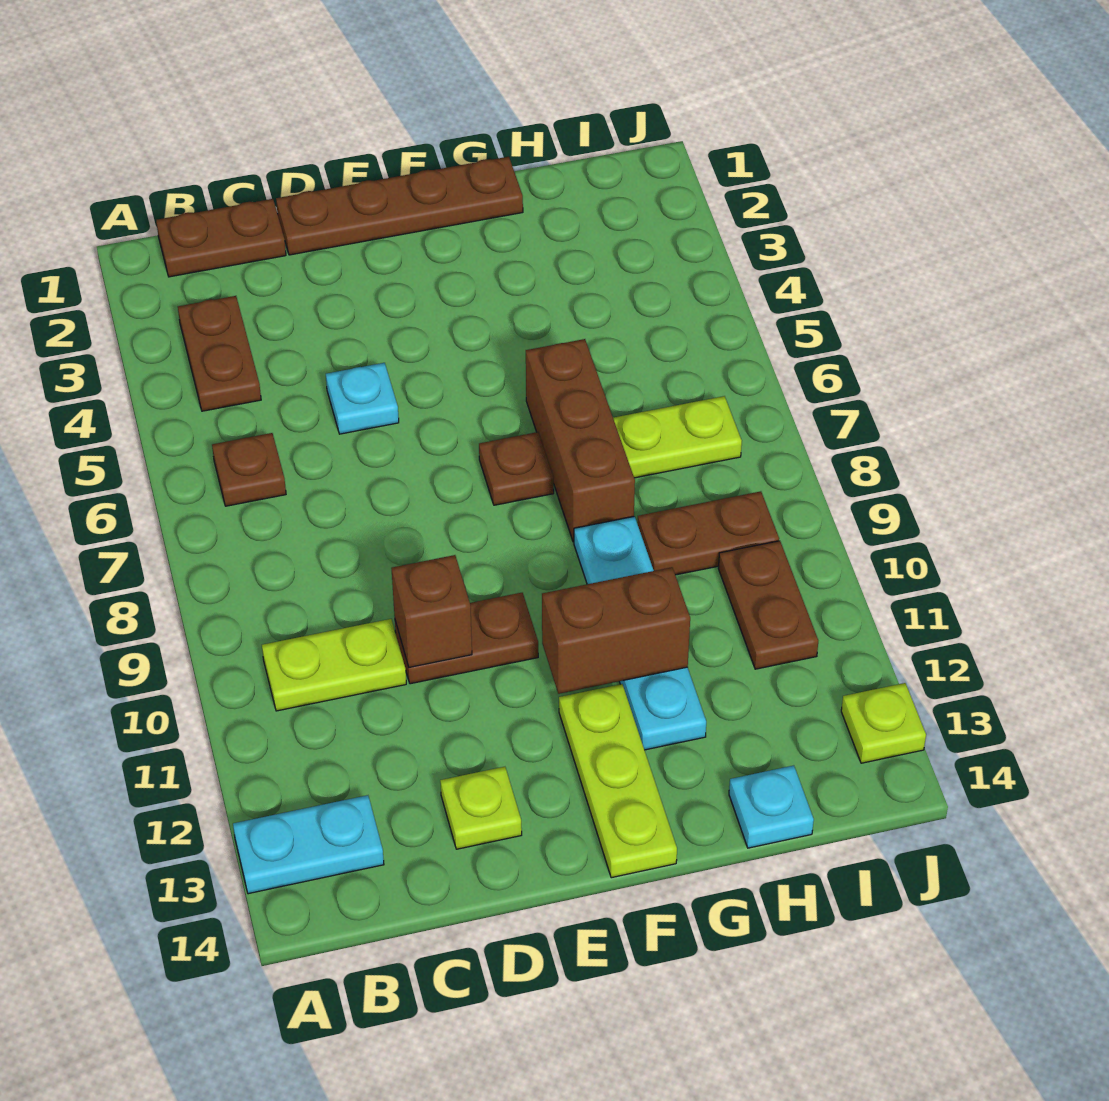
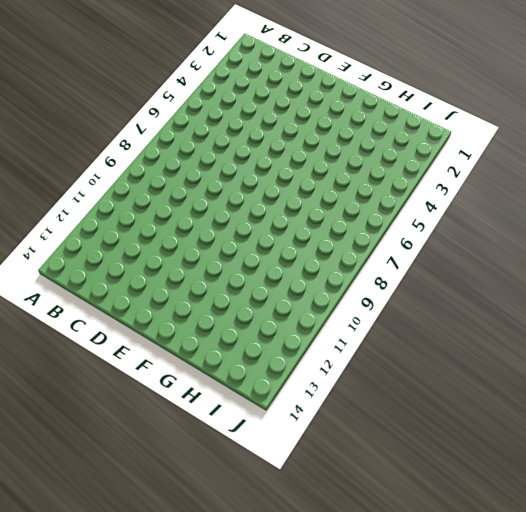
none -> cyan 1x2 plate [233,795,384,894]
none -> brown 1x2 plate [156,199,286,277]
none -> brown 1x2 plate [178,296,261,411]

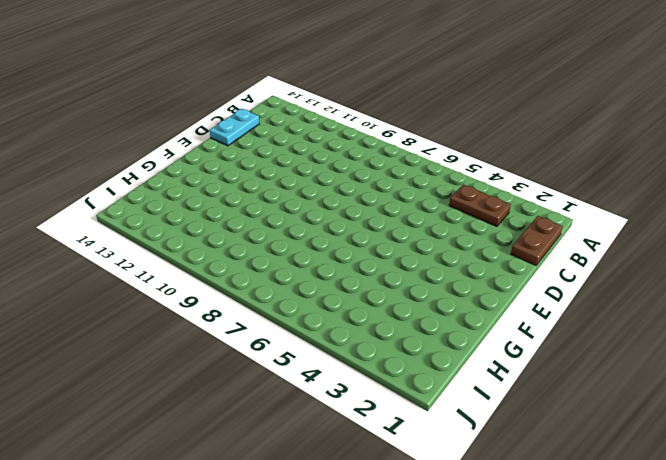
cyan 1x2 plate [210,109,259,146] -> cyan 1x2 plate moved to [233,795,384,894]
none -> brown 1x1 plate [212,433,286,506]
none -> lime 1x2 plate [262,619,406,711]
none -> brown 1x4 plate [276,157,523,255]

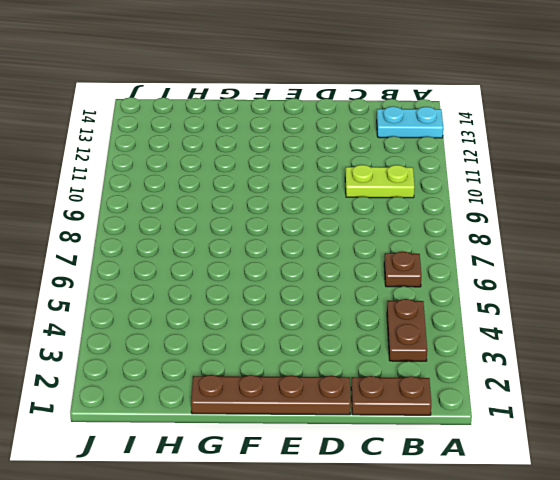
none -> cyan 1x1 plate [326,363,399,434]
none -> brown 1x2 plate [395,593,538,684]
none -> lime 1x1 plate [440,767,522,849]

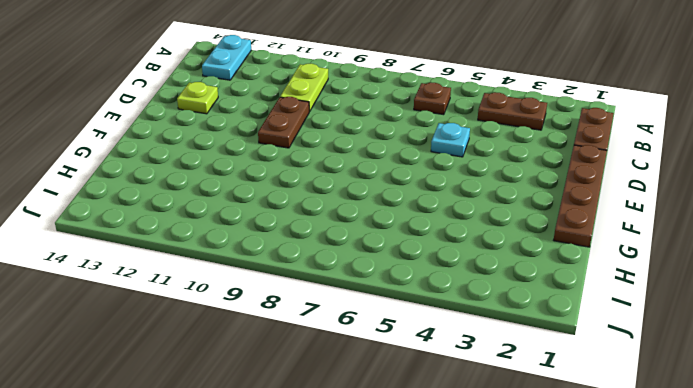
none -> brown 1x1 plate [479,432,554,505]
none -> lime 1x3 plate [559,684,677,878]
none -> brown 1x3 brick [526,339,635,542]

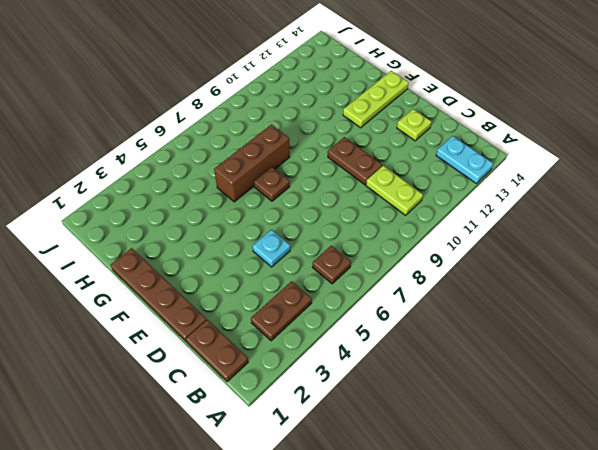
none -> cyan 1x4 plate [574,516,706,750]
none -> lime 1x2 plate [613,396,742,478]
none -> brown 1x2 plate [638,491,779,575]

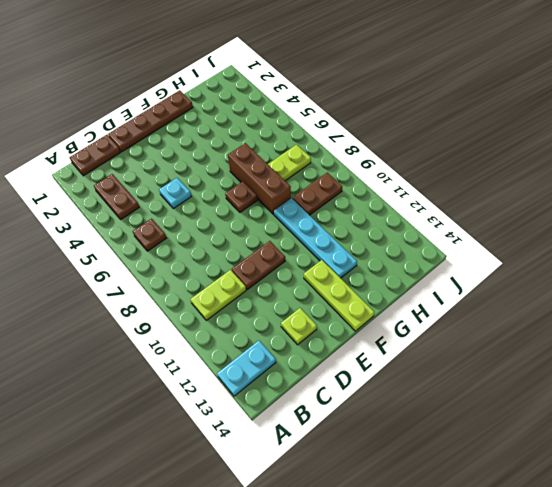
none -> cyan 1x1 plate [729,765,814,848]
none -> brown 1x2 plate [718,541,818,669]
none -> lime 1x1 plate [841,683,926,763]

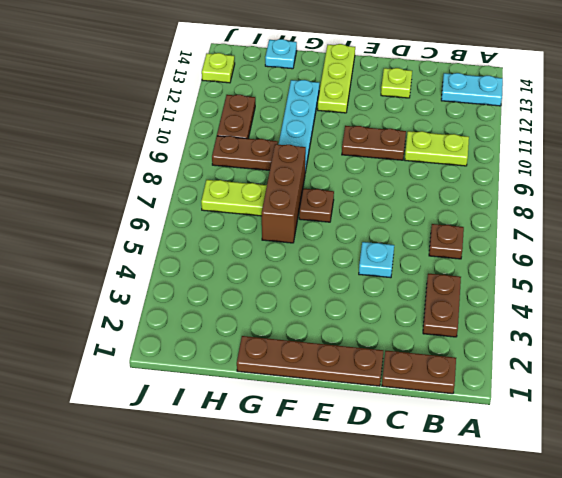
none -> brown 1x1 brick [391,555,472,667]
none -> brown 1x2 brick [542,567,690,694]

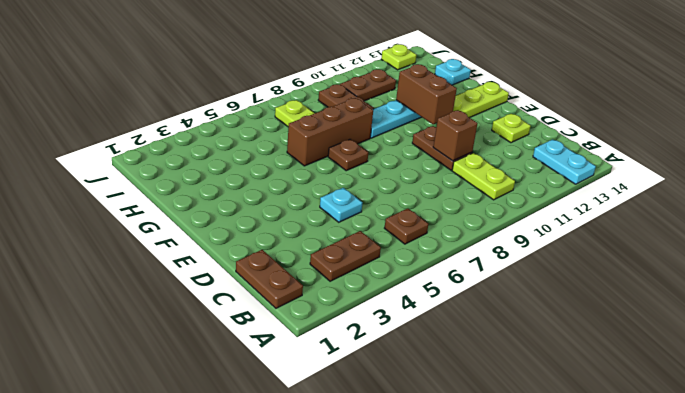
none -> brown 1x4 plate [276,157,523,255]

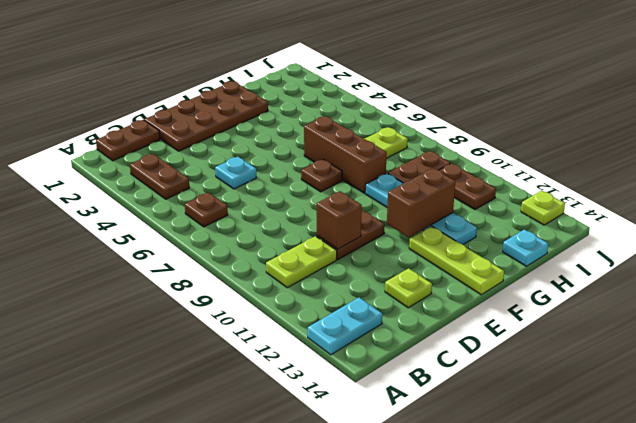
brown 2x4 plate [144,81,268,151] -> brown 1x4 plate [276,157,523,255]

